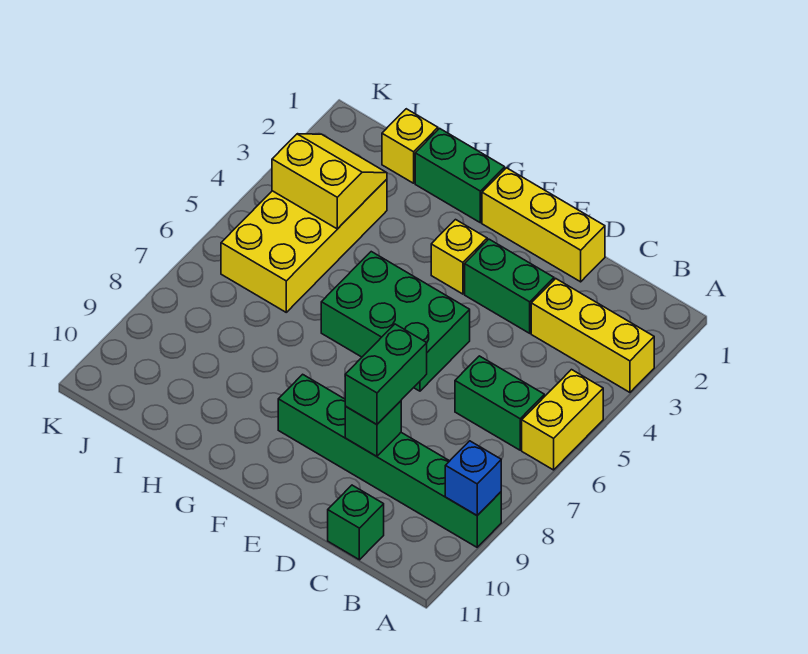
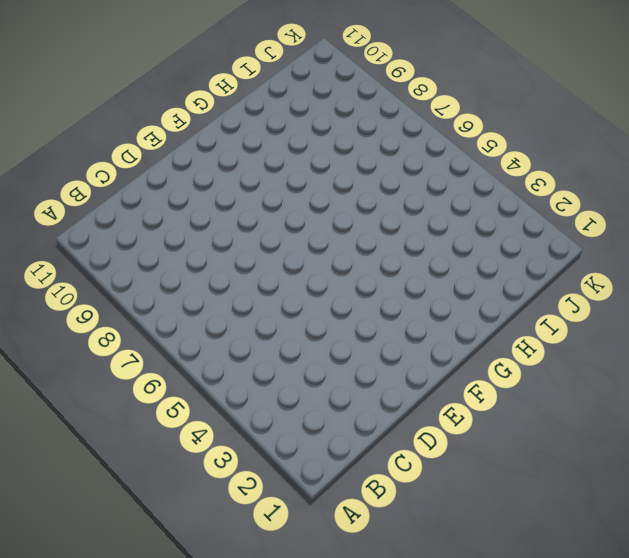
none -> yellow 1x3 brick [531,279,654,392]
none -> yellow 1x2 brick [522,370,603,470]
none -> green 1x6 brick [278,374,501,547]

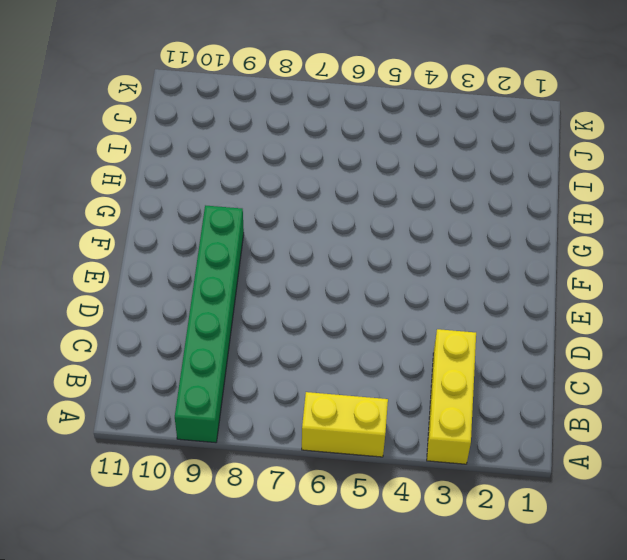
none -> green 1x2 brick [455,356,544,450]
none -> green 1x1 brick [328,485,384,560]
none -> yellow 1x3 brick [482,168,605,282]

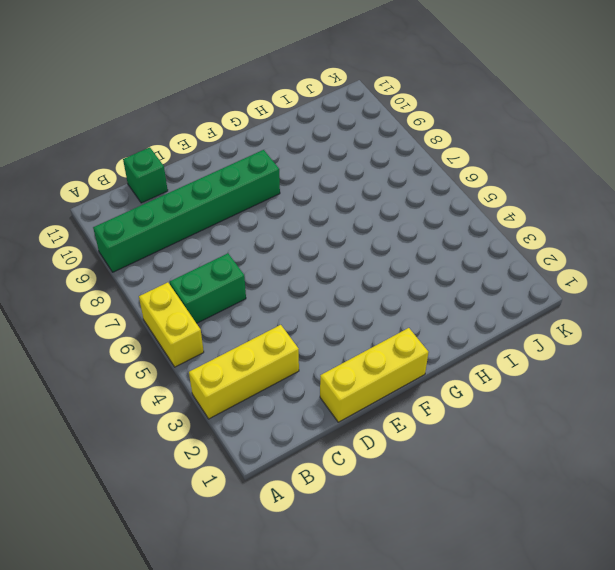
none -> green 1x2 brick [465,239,554,333]
none -> green 2x3 brick [321,252,470,391]
none -> yellow 1x1 brick [431,220,487,294]

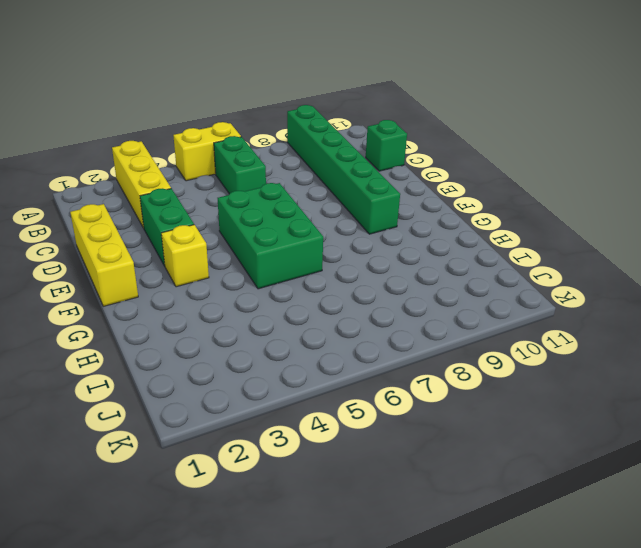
none -> green 1x2 brick [415,128,505,223]
none -> yellow 1x1 brick [382,109,438,183]
none -> yellow 2x4 brick [221,179,387,312]

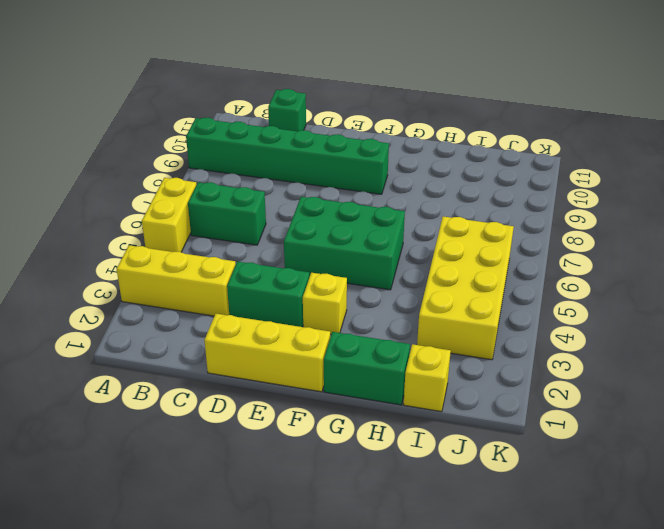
none -> blue 1x1 brick [445,441,501,515]
none -> green 1x1 brick [345,401,401,456]
none -> yellow 2x2 slope [272,134,387,229]

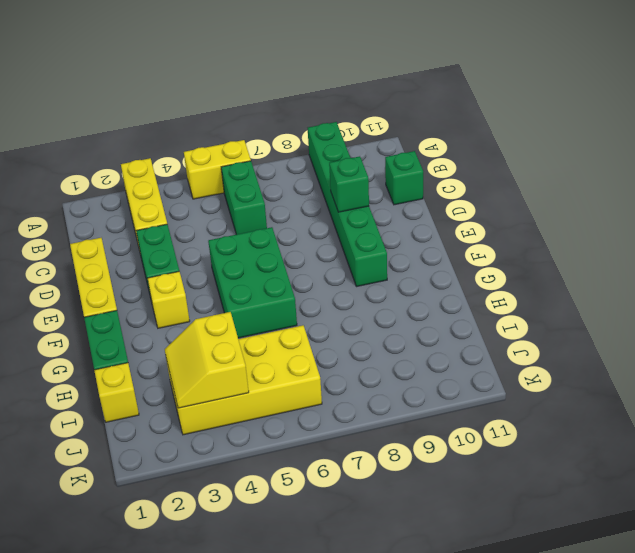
none -> blue 1x1 brick [445,441,501,515]
none -> green 1x2 brick [345,324,427,425]

